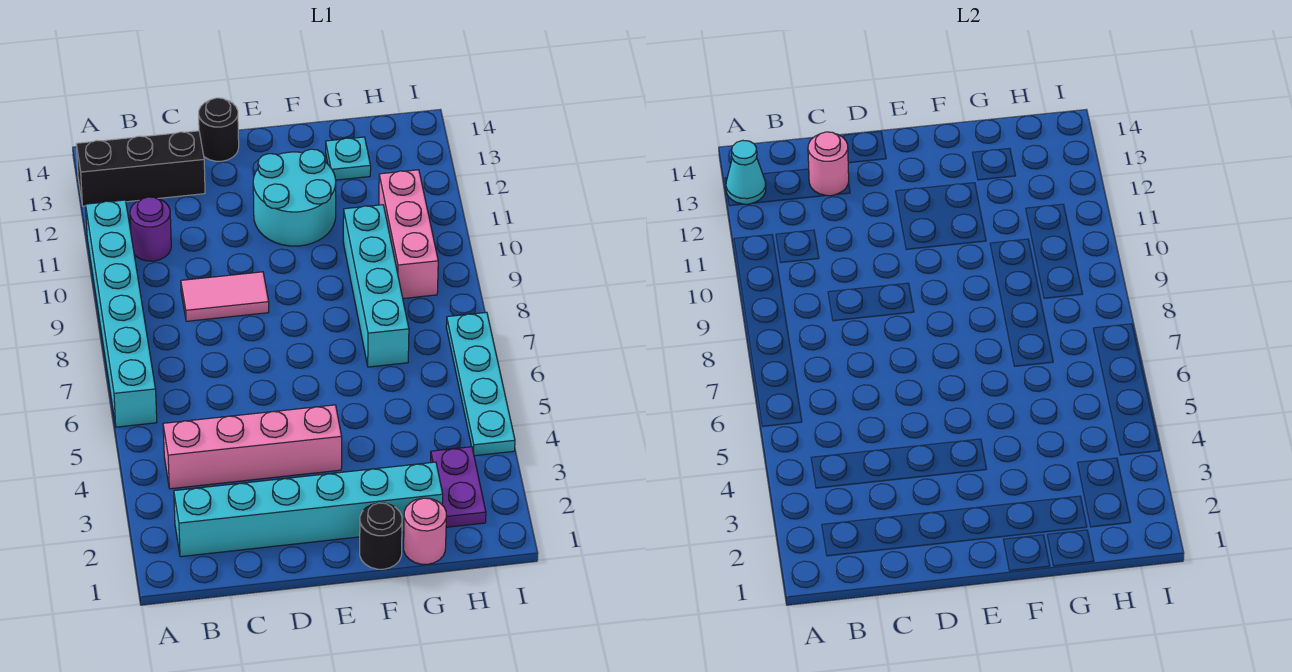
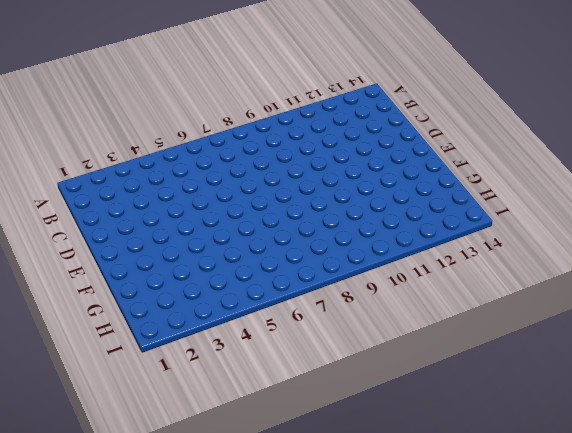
none -> cyan 1x6 brick [86,200,157,427]
none -> black 1x3 brick [76,131,205,206]
none -> cyan 1x6 brick [174,462,443,557]

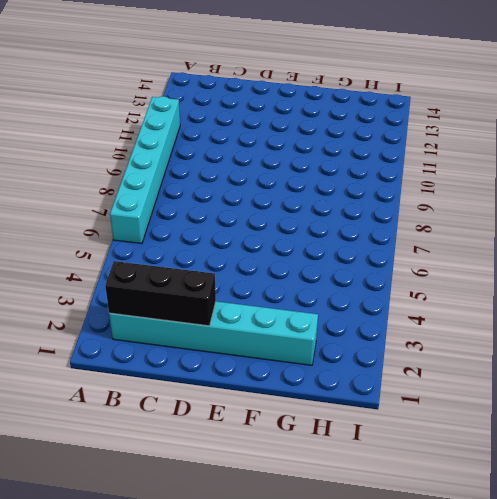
black 1x3 brick [105,261,216,326] -> black 1x3 brick moved to [76,131,205,206]
none -> pink 1x4 brick [163,405,342,489]
none -> purple 1x1 round brick [130,197,171,261]
none -> pink 1x2 tile [181,272,269,321]

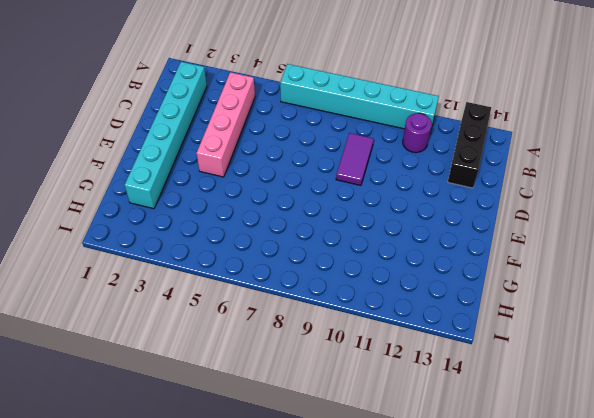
purple 1x2 tile [336,133,374,186] -> pink 1x2 tile [181,272,269,321]
none -> black 1x1 round brick [199,98,239,161]
none -> cyan 2x2 round brick [253,149,336,246]
none -> black 1x1 round brick [360,503,402,569]

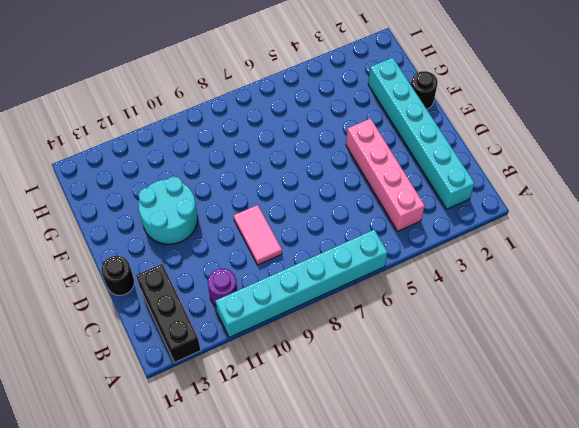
none -> pink 1x1 round brick [404,498,446,564]
none -> cyan 1x4 brick [343,205,409,367]
none -> cyan 1x1 plate [326,137,371,180]

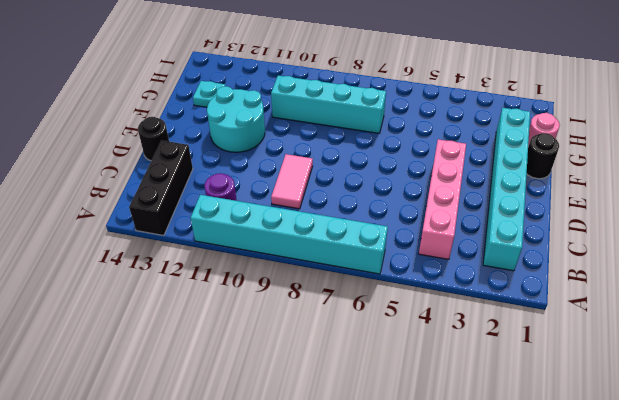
none -> purple 1x2 plate [431,447,486,527]
none -> pink 1x3 brick [379,170,438,298]
none -> cyan 1x4 plate [446,312,515,456]

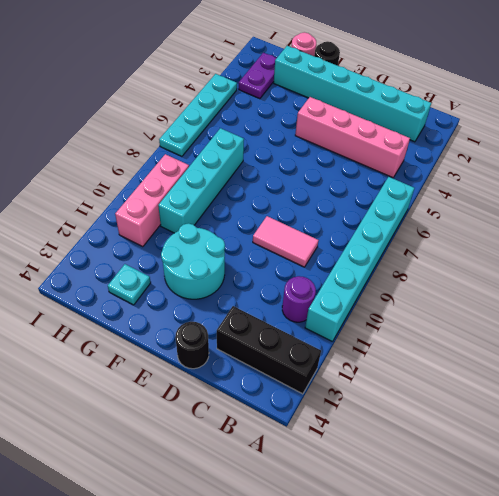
none -> cyan 1x1 cone [726,141,766,204]
none -> pink 1x1 round brick [808,132,849,196]

